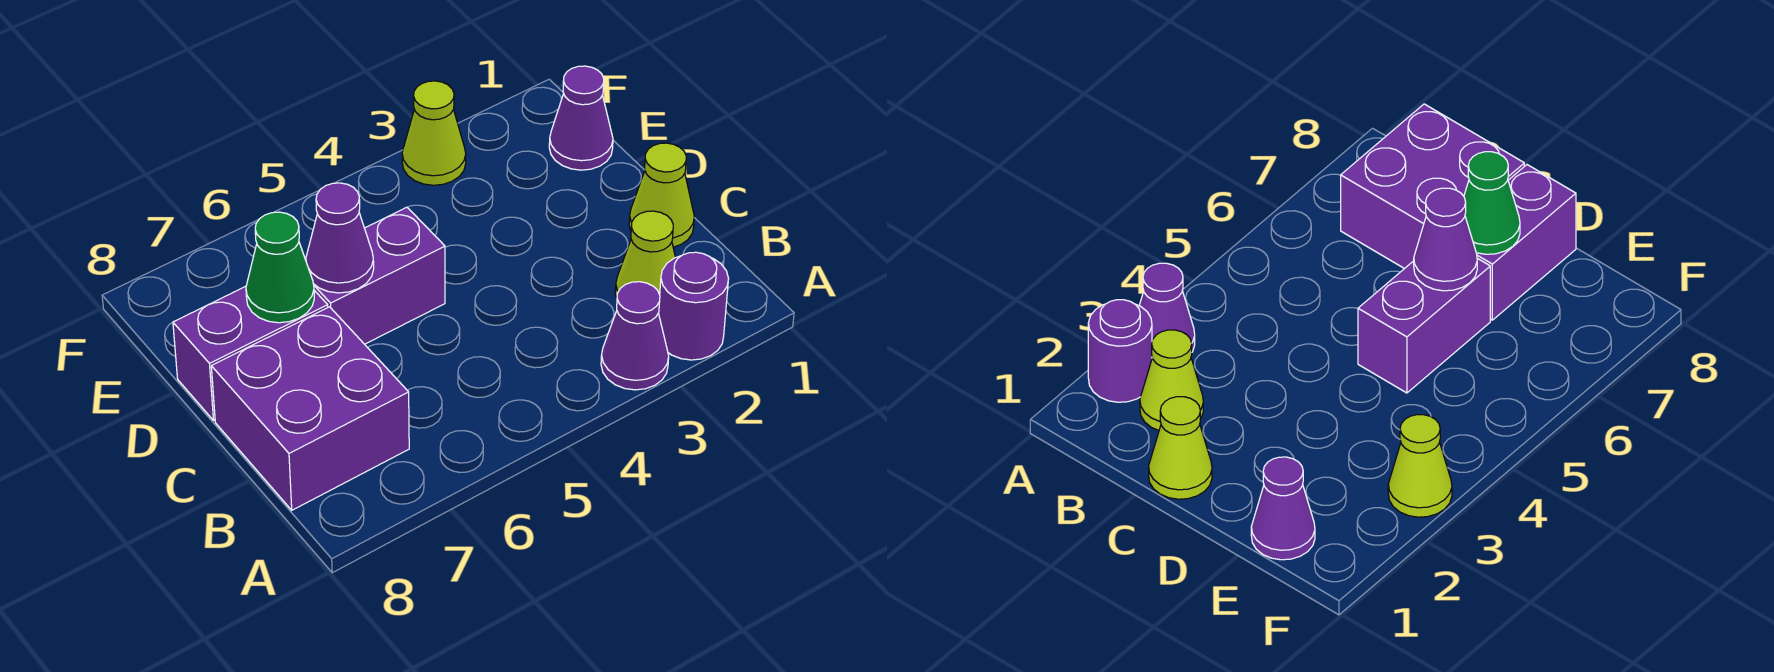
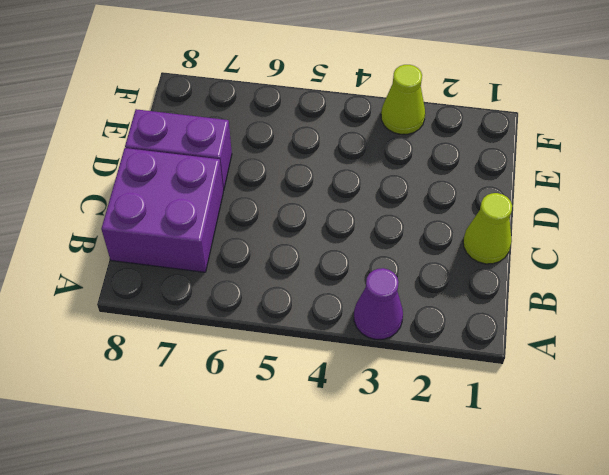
none -> purple 1x1 round brick [659,252,729,360]
none -> lime 1x1 cone [615,211,676,298]

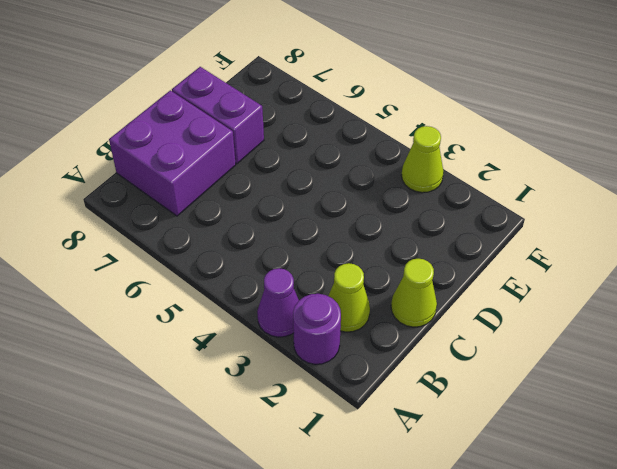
none -> purple 1x2 brick [305,207,445,344]
none -> purple 1x1 cone [549,66,613,170]

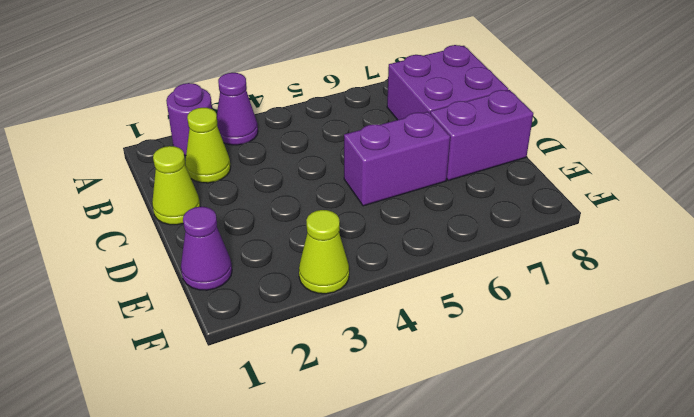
none -> purple 1x1 cone [306,183,374,293]
none -> green 1x1 cone [246,212,314,323]

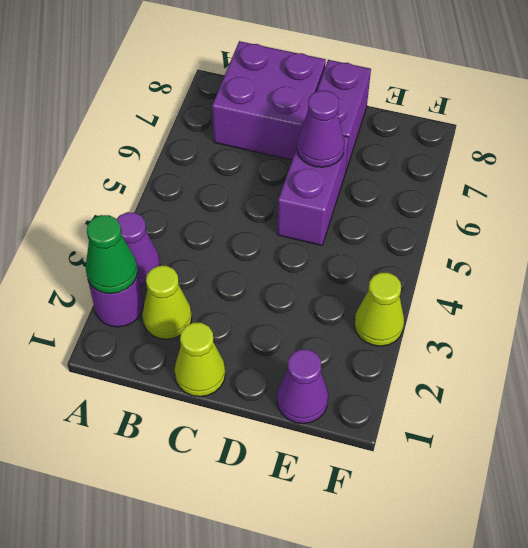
green 1x1 cone [86,215,138,294] -> green 1x1 cone moved to [246,212,314,323]

